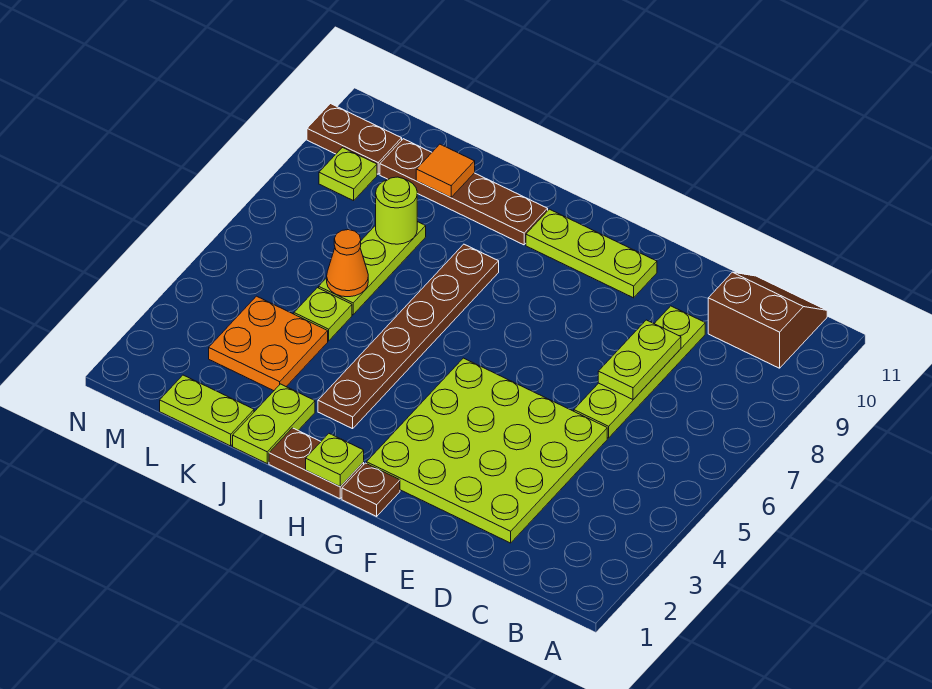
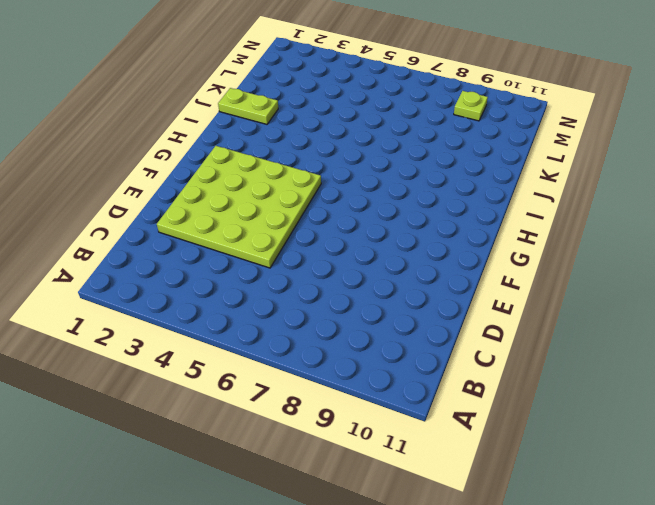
none -> brown 2x2 slope [708,272,827,368]
none -> lime 1x4 plate [574,306,705,438]
none -> lime 1x3 plate [526,209,657,298]

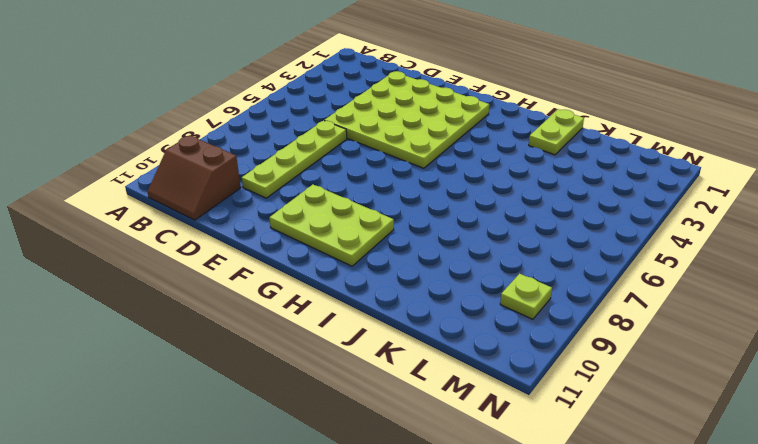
lime 2x3 plate [269,185,394,266] -> lime 1x3 plate [526,209,657,298]
none -> brown 1x1 plate [342,463,400,516]
none -> brown 1x2 plate [269,428,364,499]
none -> brown 1x6 plate [318,244,499,429]

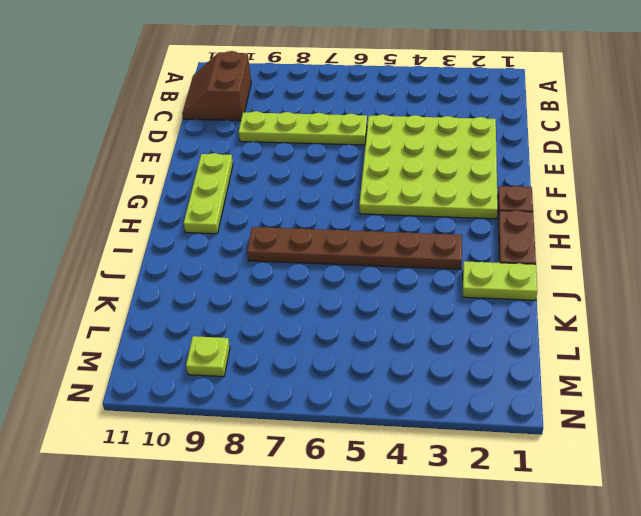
none -> brown 1x4 plate [380,139,548,245]
none -> lime 1x2 plate [160,375,254,446]
none -> orange 2x2 plate [209,296,328,391]

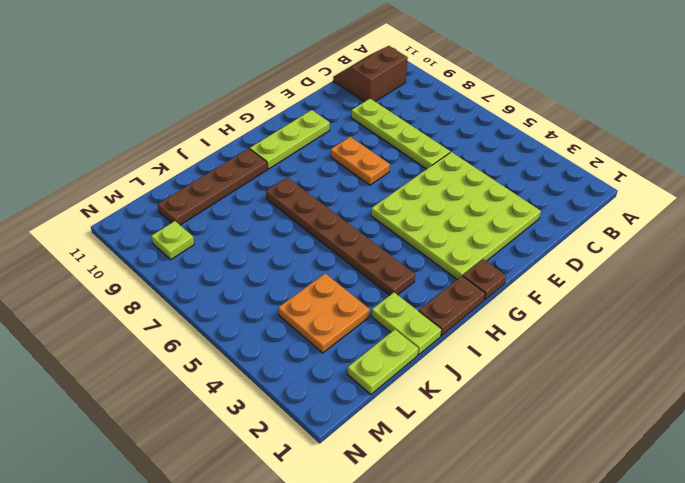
orange 1x2 plate [331,137,390,185] -> none
none -> lime 1x1 plate [294,288,352,341]
none -> lime 1x3 plate [319,222,426,315]
none -> brown 1x2 plate [307,104,402,174]

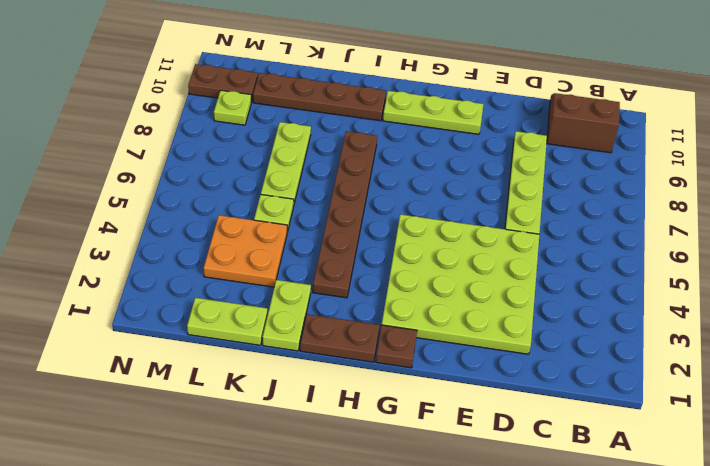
none -> lime 1x2 plate [598,320,681,399]
none -> lime 1x1 plate [306,434,364,487]
none -> orange 1x1 cone [327,230,368,297]

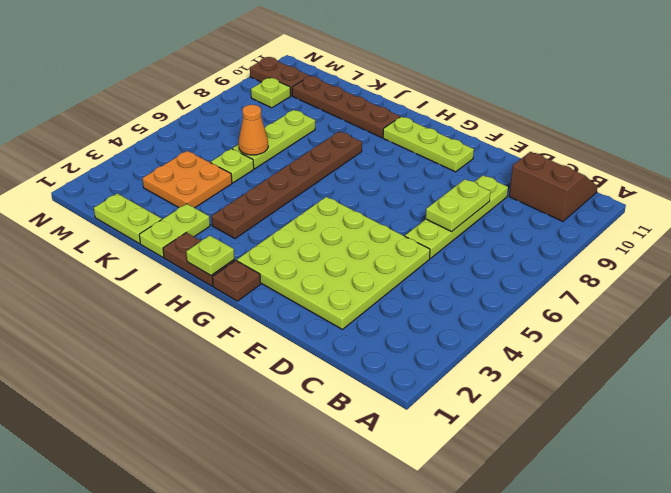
none -> lime 1x1 round brick [376,177,417,244]
none -> orange 1x1 tile [416,144,475,197]

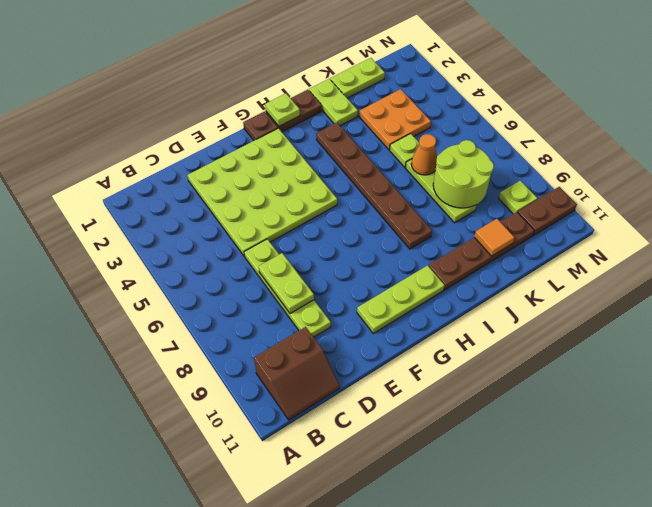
lime 2x2 round brick [433,140,494,208] -> lime 1x1 round brick [376,177,417,244]

